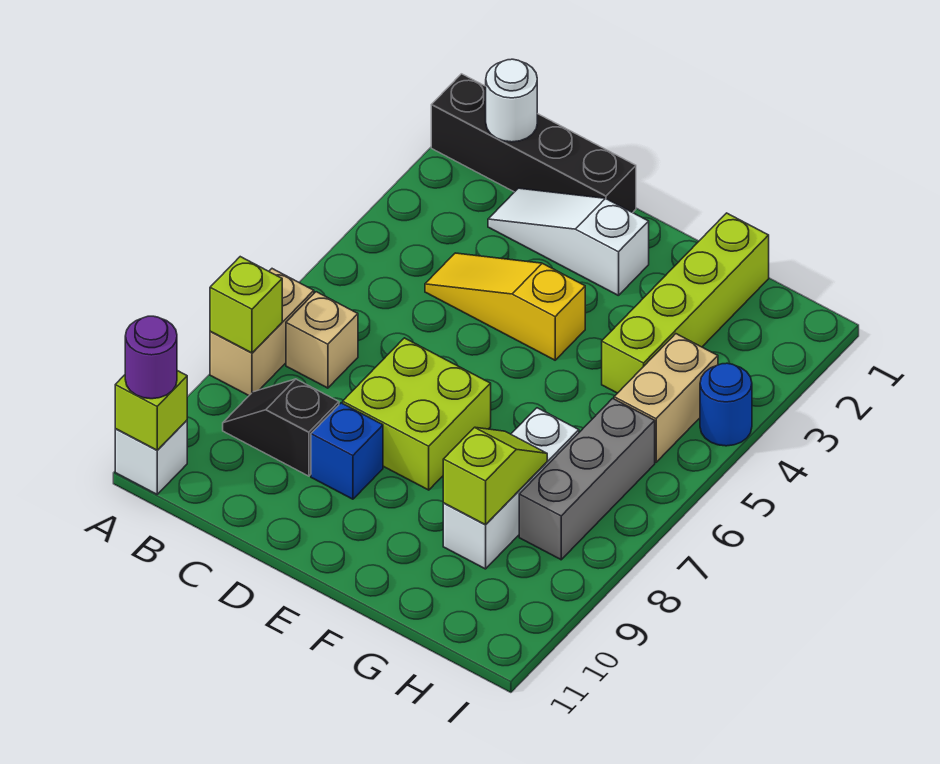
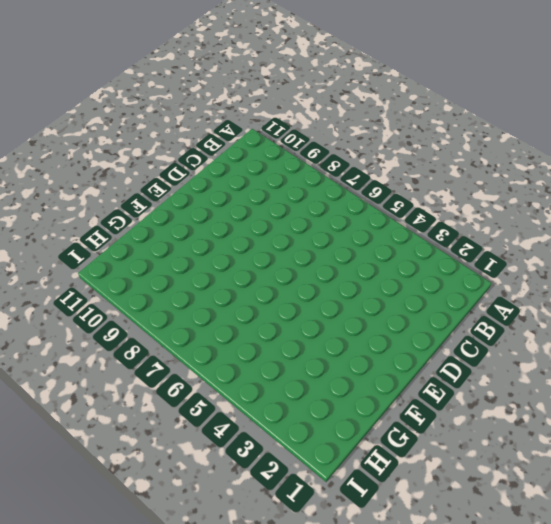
none -> black 1x4 brick [431,74,636,213]
none -> tan 1x2 brick [210,269,314,396]
none -> white 1x1 brick [115,420,187,494]

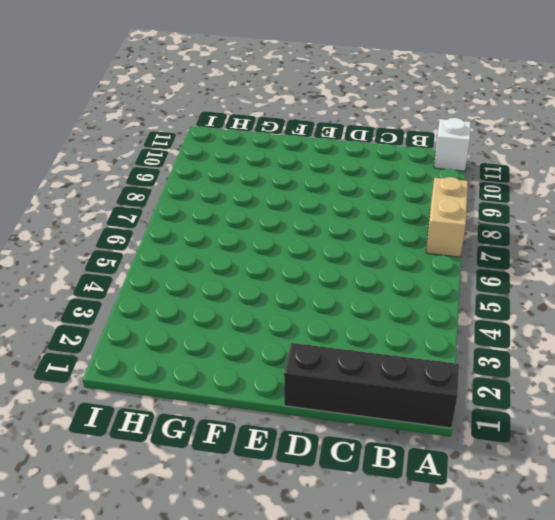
none -> tan 1x1 brick [286,292,358,388]
none -> black 1x2 slope [223,379,339,476]
none -> white 1x3 slope [488,188,649,296]

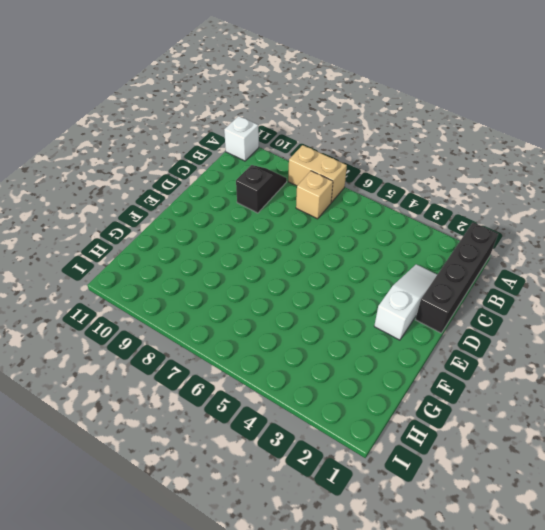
none -> yellow 1x3 slope [425,253,585,360]
none -> lime 2x2 brick [343,338,491,490]
none -> blue 1x1 brick [311,403,383,499]

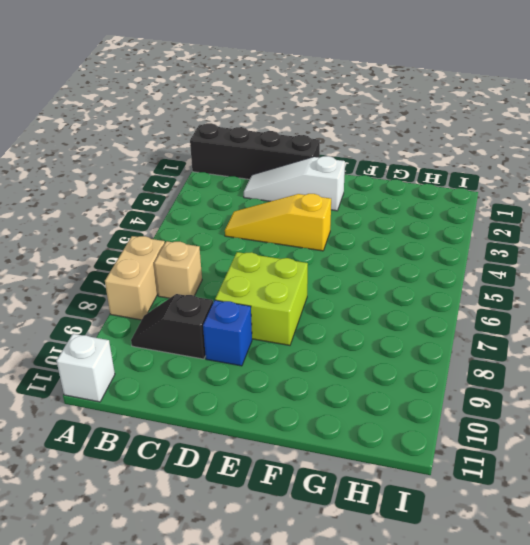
none -> lime 1x4 brick [602,213,769,393]
none -> white 1x3 brick [443,408,579,569]
none -> tan 1x2 brick [614,334,718,462]

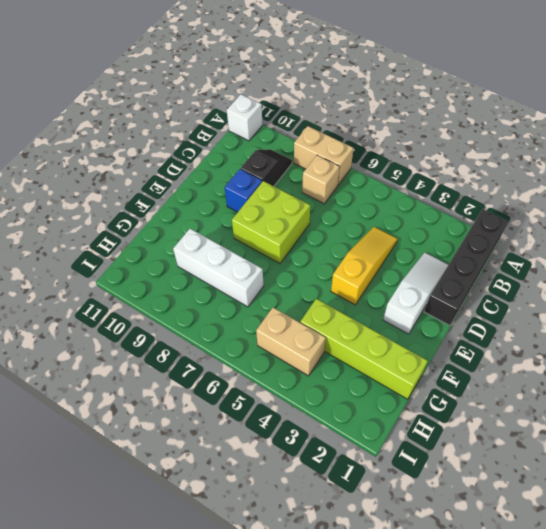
none -> grey 1x3 brick [519,398,655,560]
none -> blue 1x1 round brick [700,363,752,446]
none -> lime 1x1 brick [210,257,282,353]

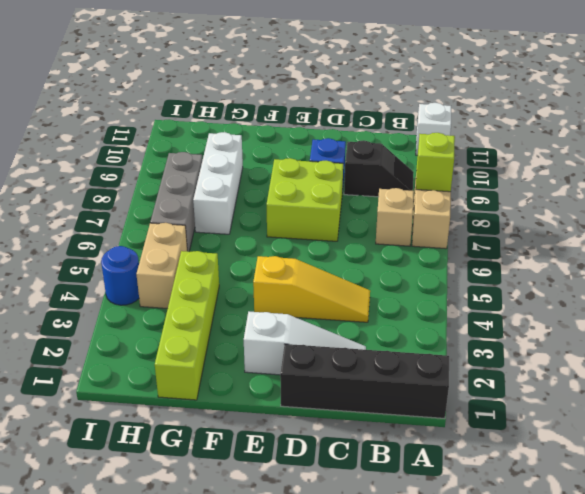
none -> lime 1x1 brick [115,371,187,450]
none -> white 1x1 round brick [486,59,537,142]
none -> lime 1x2 slope [443,427,547,525]

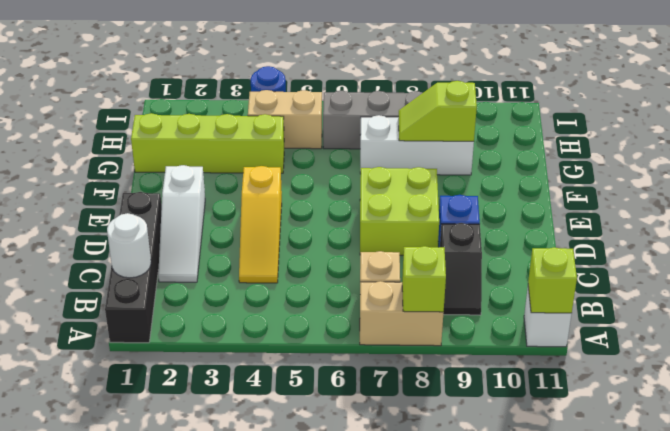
none -> purple 1x1 round brick [125,316,177,399]

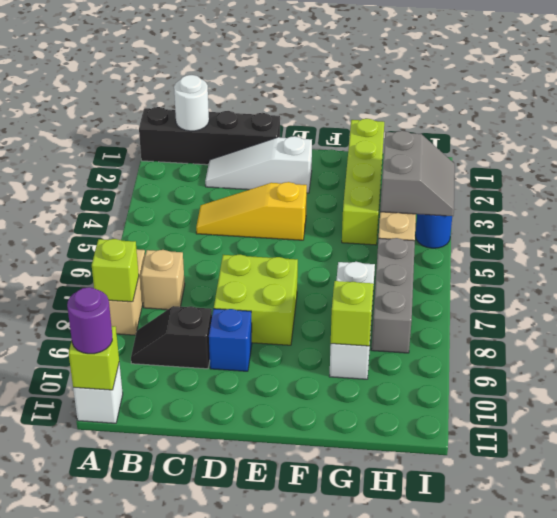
grey 2x2 slope [380,131,455,216] -> none

